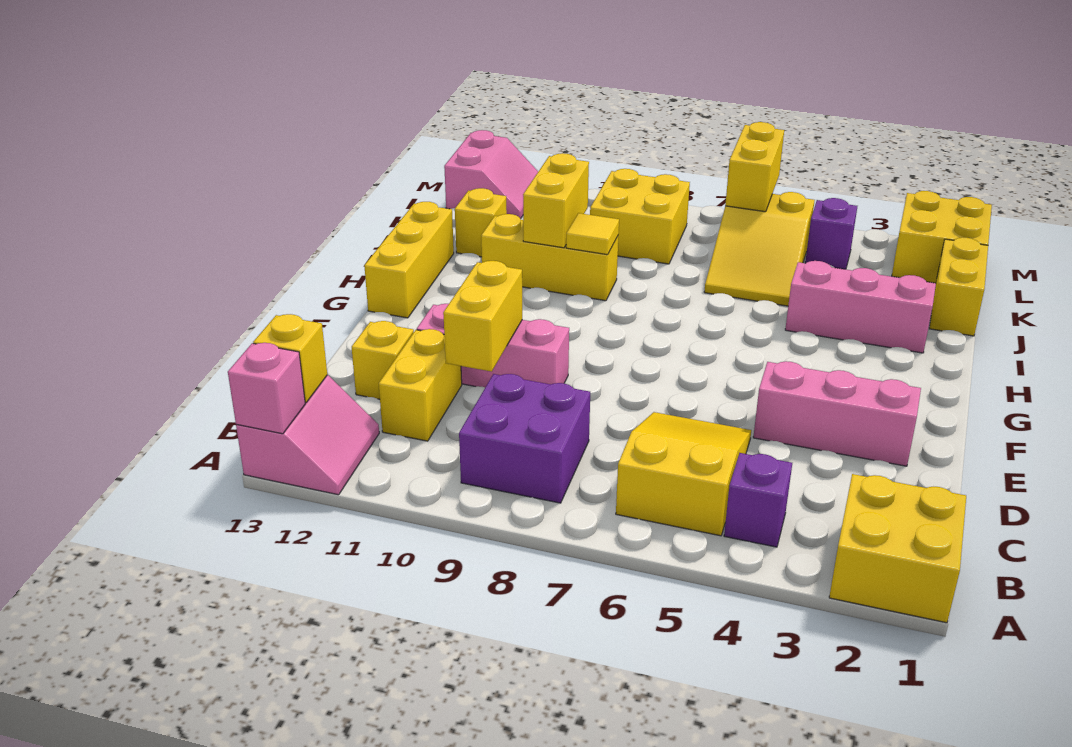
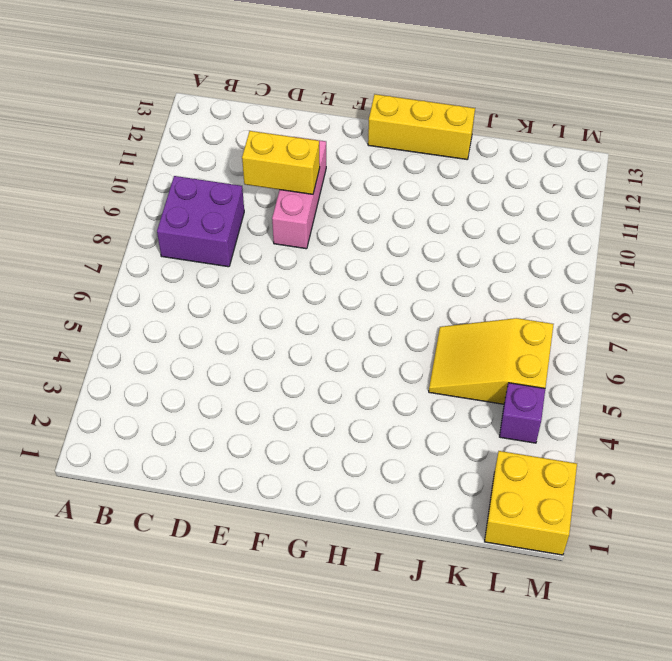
none -> yellow 2x2 brick [829,474,966,623]
none -> pink 2x2 slope [236,375,379,495]
none -> purple 1x1 brick [724,453,792,547]

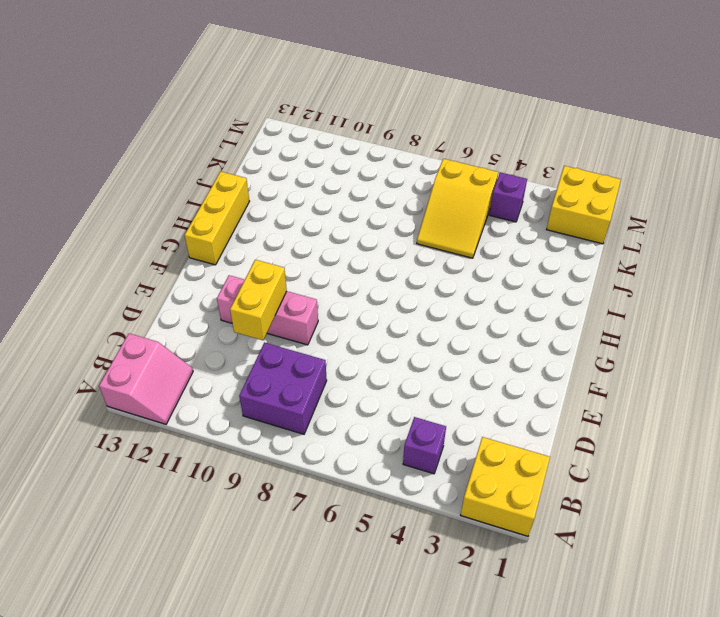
none -> yellow 2x3 slope [616,412,751,536]
none -> yellow 1x2 brick [379,329,462,441]
none -> yellow 1x1 brick [352,321,414,399]

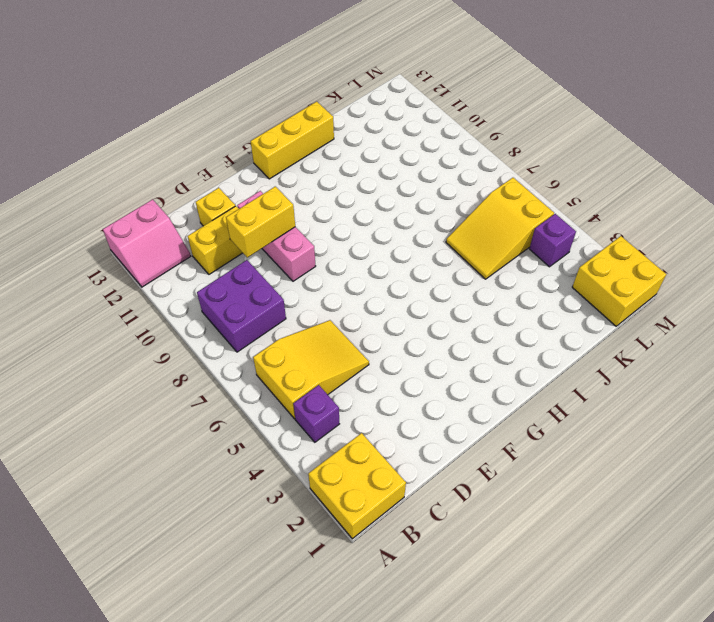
none -> pink 1x3 brick [753,361,921,466]
none -> pink 1x3 brick [785,261,936,353]
none -> yellow 1x3 brick [481,214,618,301]

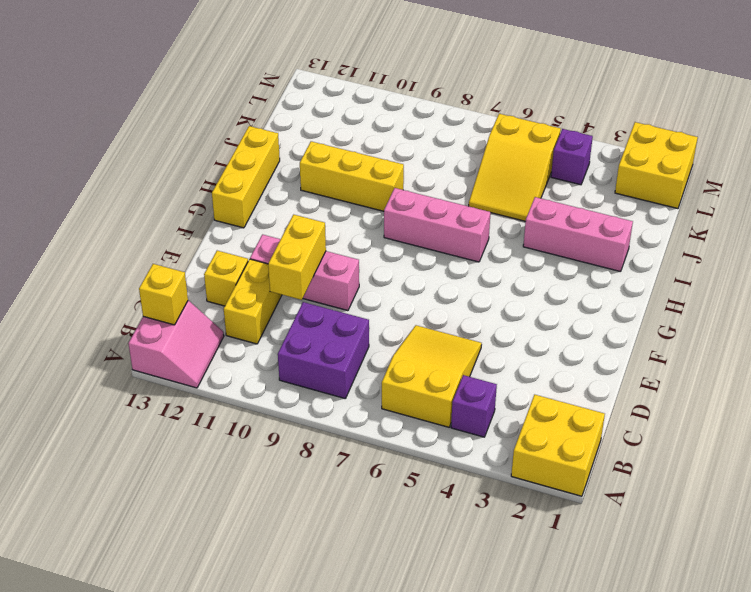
pink 1x3 brick [384,188,491,262] -> pink 1x3 brick moved to [753,361,921,466]
none -> yellow 1x2 brick [929,237,988,336]
none -> yellow 1x1 brick [455,188,507,257]
none -> yellow 2x2 brick [590,169,690,264]

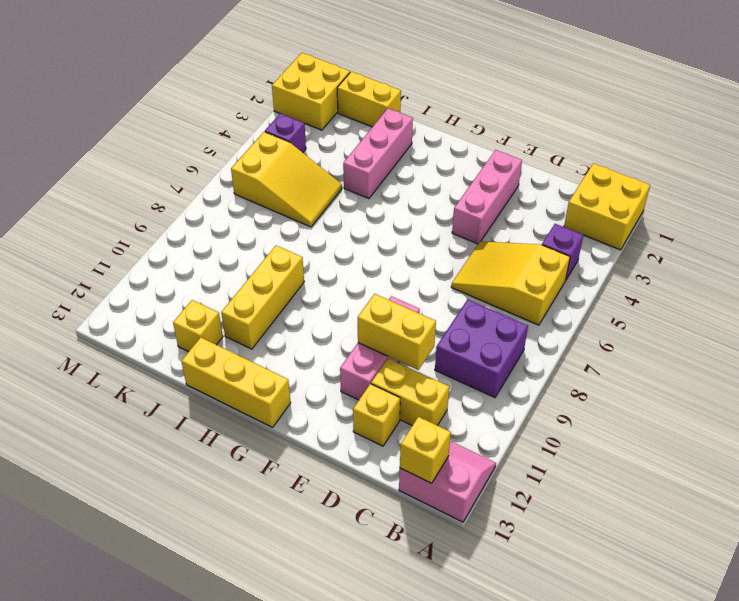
none -> yellow 2x2 brick [590,169,690,264]
none -> pink 2x2 slope [444,130,538,219]
none -> pink 1x1 brick [228,343,305,434]

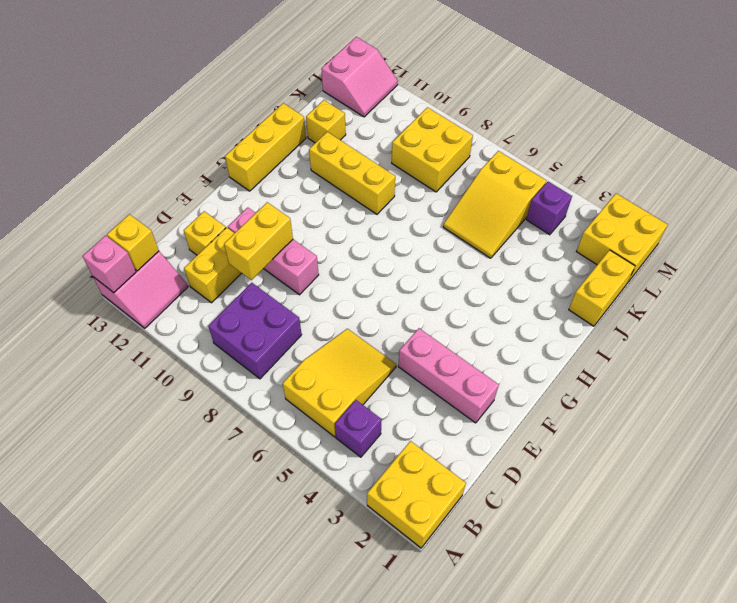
none -> pink 1x3 brick [785,261,936,353]
none -> yellow 1x1 tile [566,213,619,255]
none -> yellow 1x2 brick [523,153,589,248]

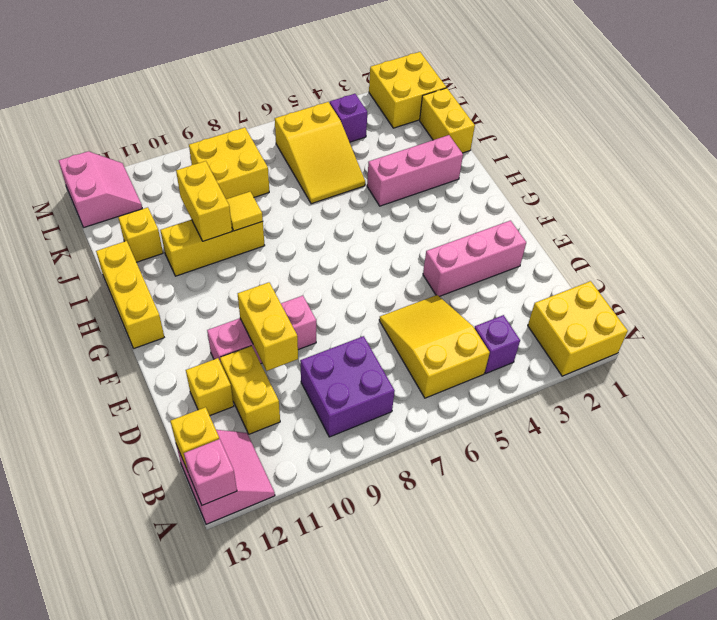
none -> yellow 1x2 brick [725,122,784,212]

